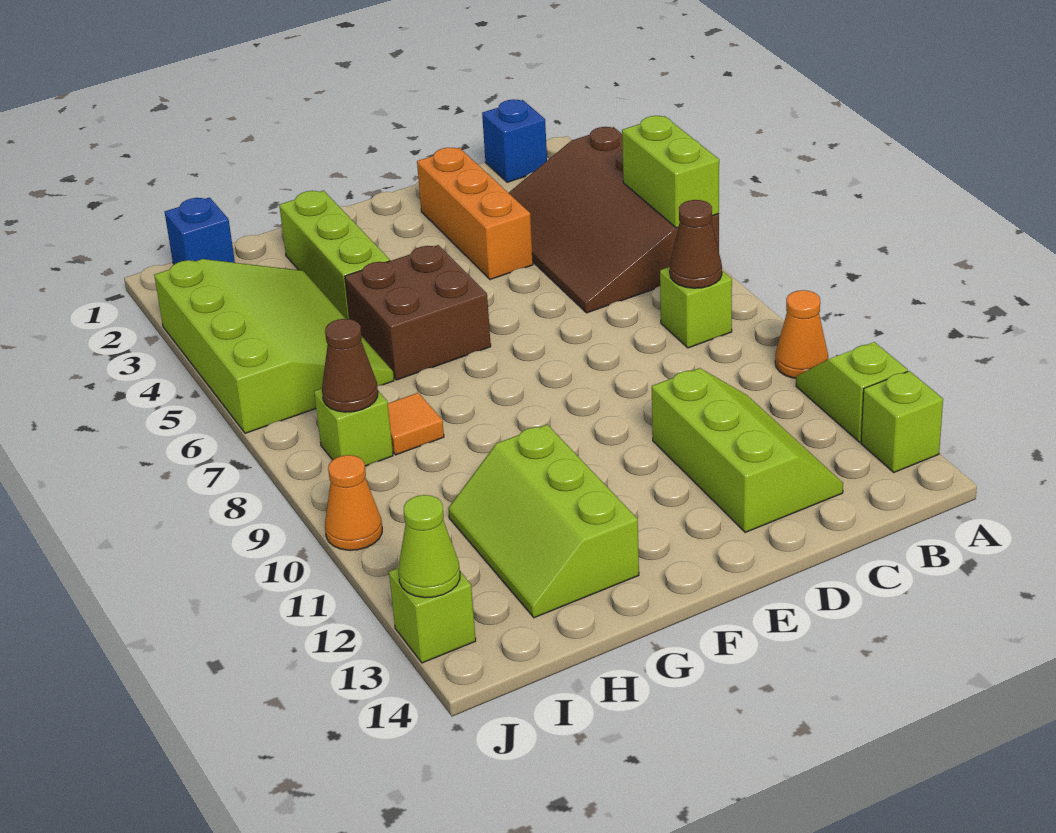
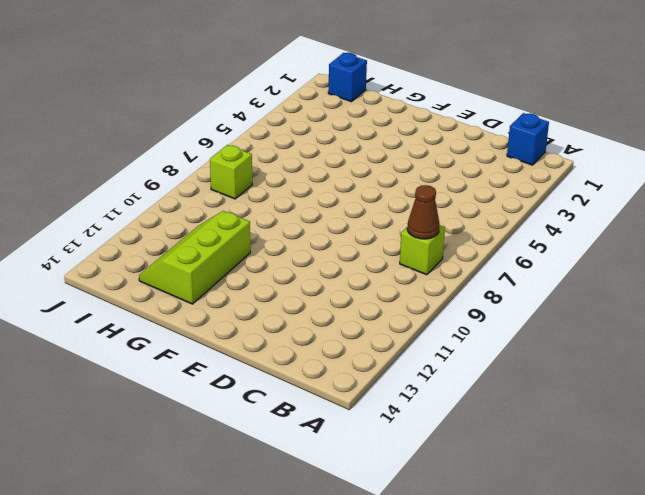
none -> brown 3x4 slope [509,127,719,313]
none -> orange 1x1 cone [775,290,828,378]
none -> lime 1x2 slope [796,342,908,442]

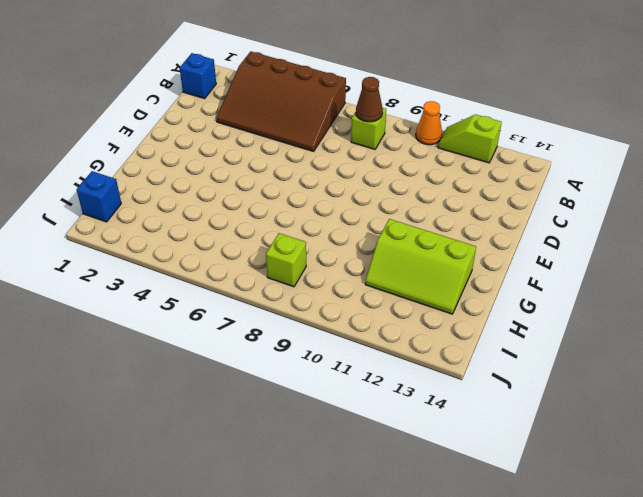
none -> lime 1x1 brick [861,371,943,472]
none -> lime 2x3 slope [652,368,843,532]
none -> orange 1x3 brick [417,148,533,280]

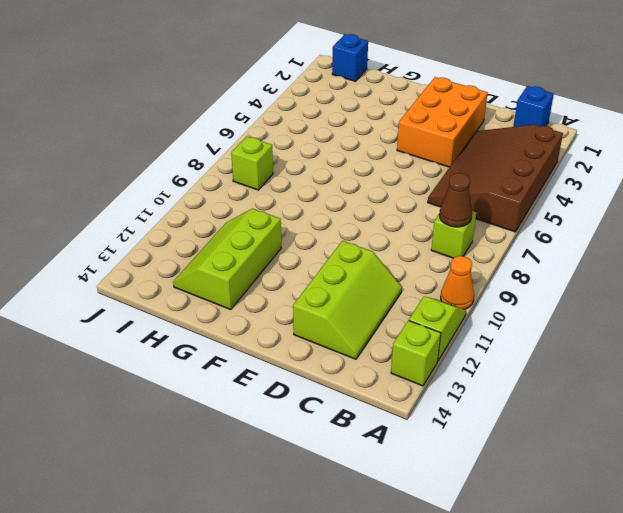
orange 2x3 brick [397,77,488,167] -> orange 1x3 brick [417,148,533,280]
none -> brown 2x2 brick [345,245,491,380]
none -> lime 1x3 brick [279,191,390,319]
none -> lime 3x4 slope [154,259,394,433]

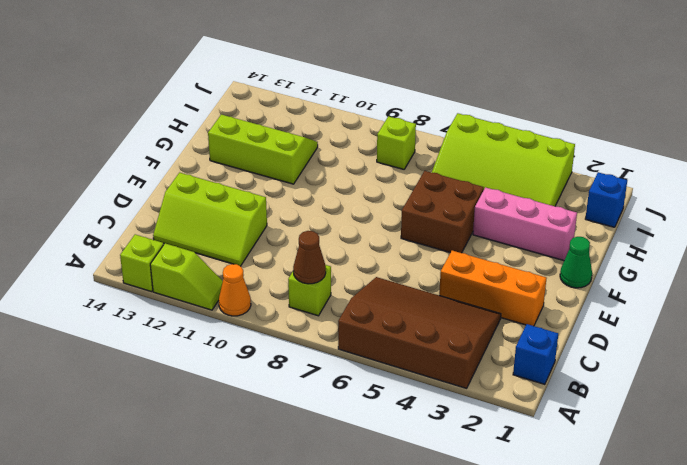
green 1x1 cone [560,237,592,288] -> none
pink 1x3 brick [473,187,577,261] -> lime 1x3 brick [279,191,390,319]
none -> orange 1x1 tile [388,393,444,455]
none -> orange 1x1 cone [325,455,382,550]
none -> lime 1x1 brick [389,568,476,663]

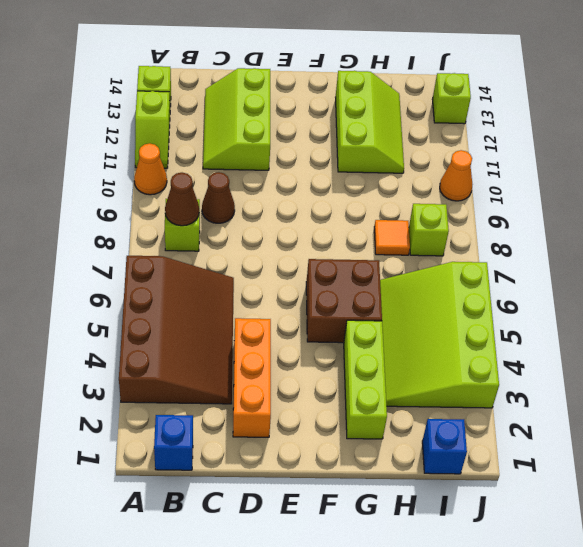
brown 1x1 cone [202,172,235,223] -> brown 1x1 cone moved to [322,319,378,412]
none -> lime 1x2 brick [622,116,719,228]
none -> lime 1x1 cone [398,495,460,598]

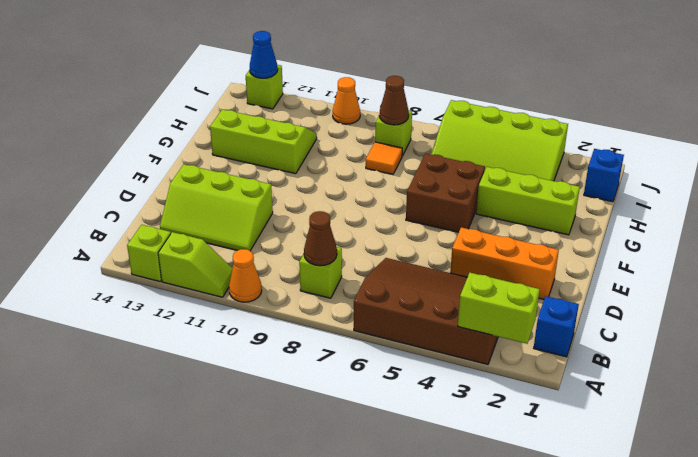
lime 1x2 brick [458,273,540,344] -> lime 1x2 brick moved to [622,116,719,228]
blue 1x1 cone [250,31,278,78] -> lime 1x1 cone [398,495,460,598]

